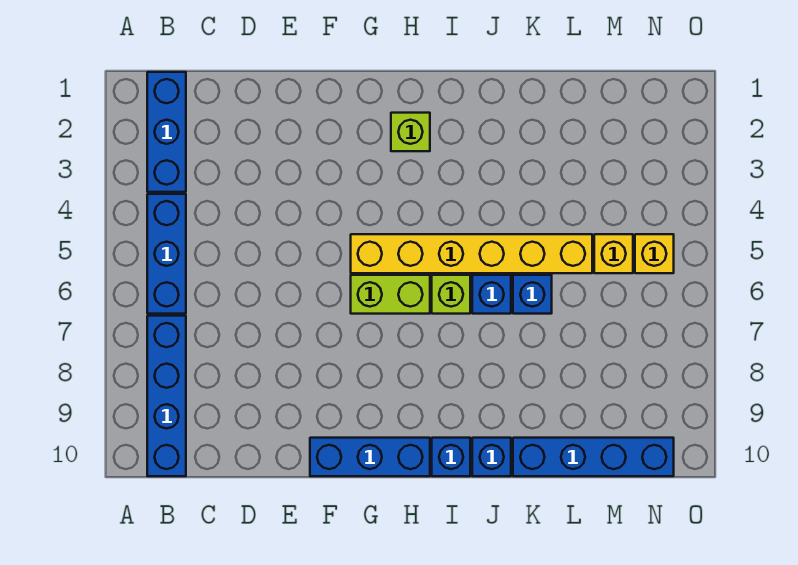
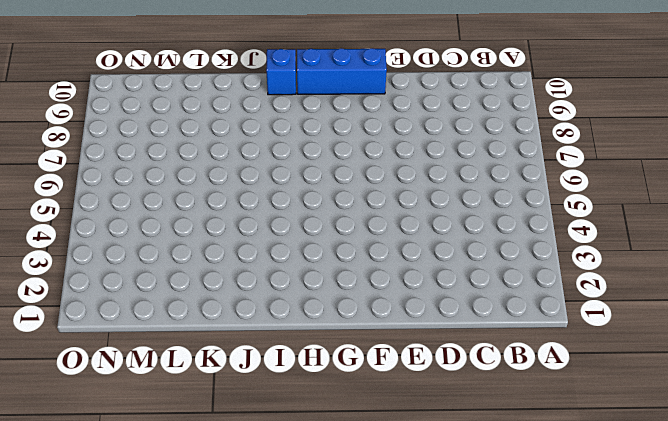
none -> blue 1x3 brick [147,72,186,192]
none -> blue 1x3 brick [147,194,186,314]
none -> blue 1x4 brick [147,316,186,476]

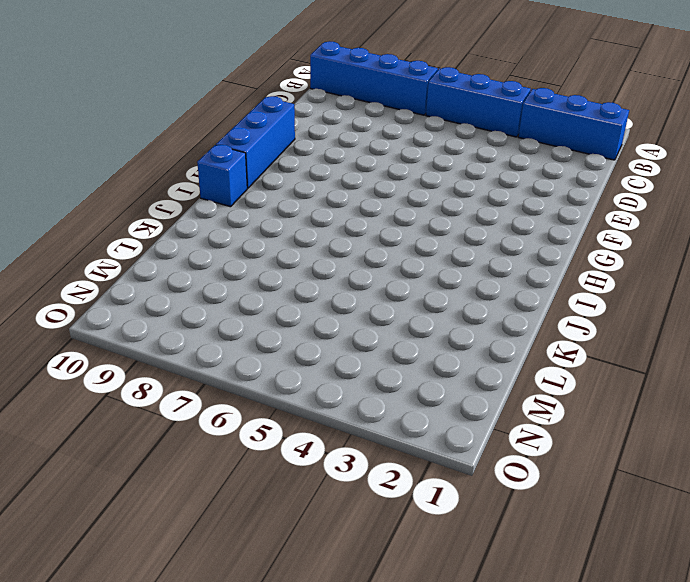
none -> yellow 1x6 brick [351,234,592,273]
none -> lime 1x2 brick [351,275,430,314]
none -> lime 1x1 brick [391,113,430,151]

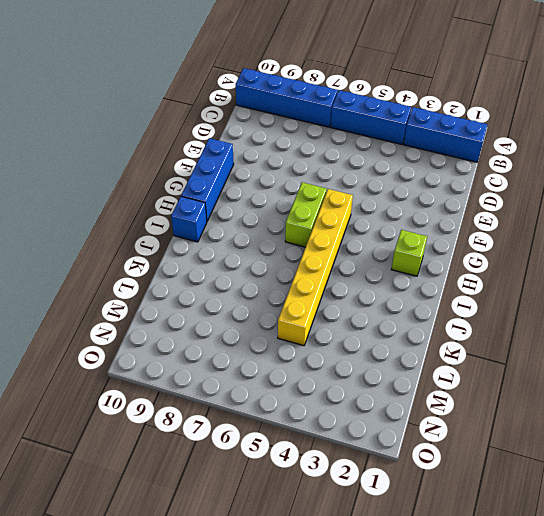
none -> lime 1x1 brick [432,275,470,314]
none -> blue 1x1 brick [472,275,511,314]
none -> blue 1x1 brick [472,438,511,476]

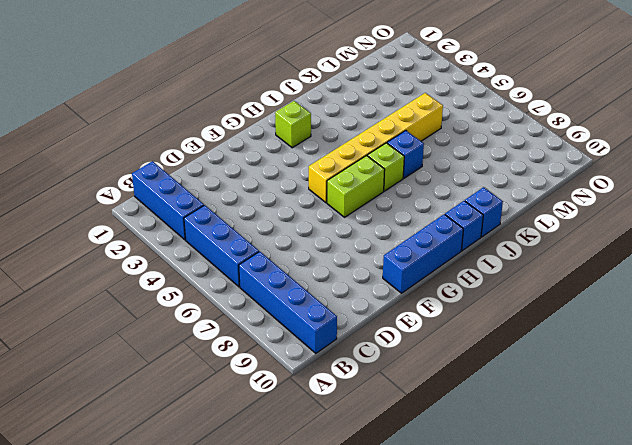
none -> blue 1x1 brick [513,275,552,314]
none -> blue 1x4 brick [513,438,674,476]
none -> yellow 1x1 brick [594,234,633,273]

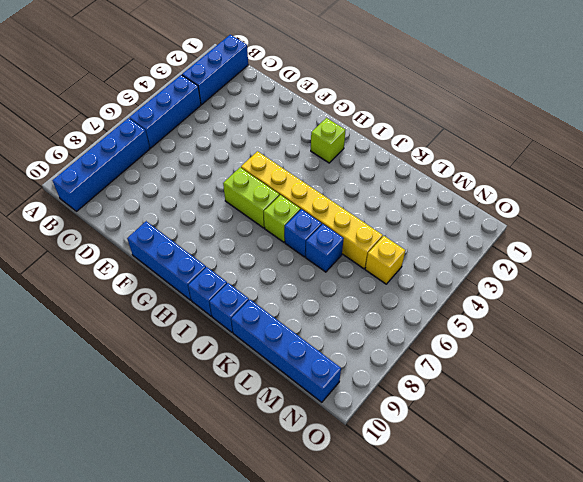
none -> yellow 1x1 brick [635,234,674,273]

